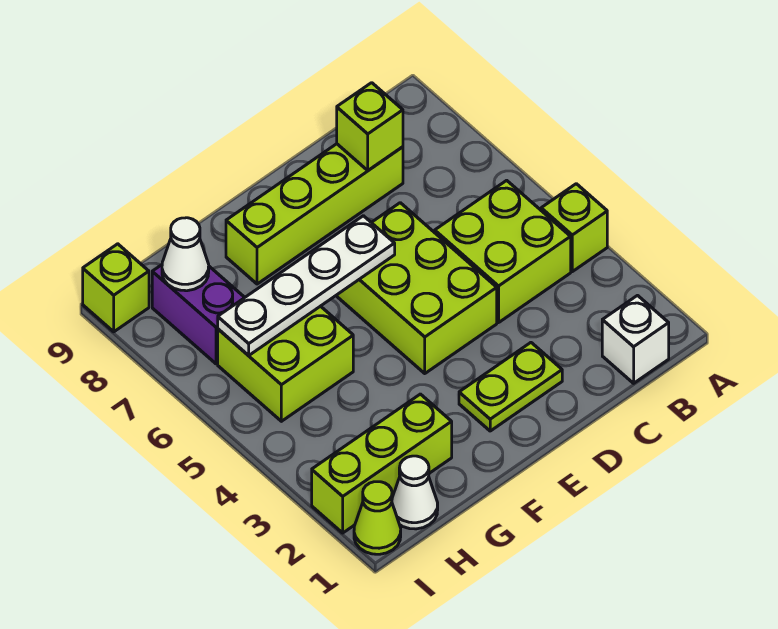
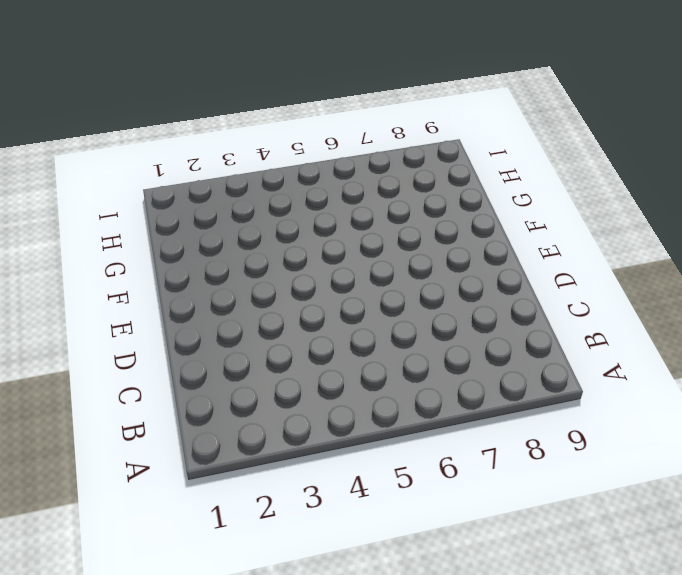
none -> lime 1x1 brick [541,184,607,272]
none -> white 1x1 brick [602,296,669,383]
none -> lime 2x2 brick [435,180,571,322]

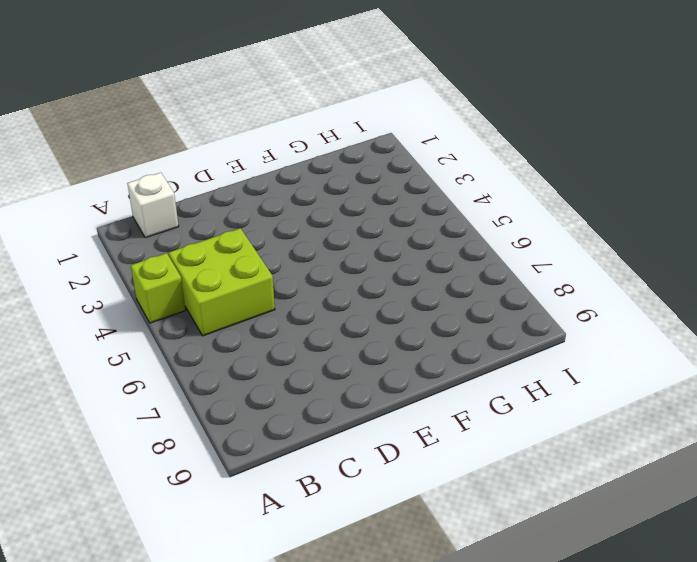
none -> lime 1x4 brick [226,144,403,284]
none -> lime 1x2 plate [459,343,562,431]
none -> lime 2x3 brick [336,203,497,373]

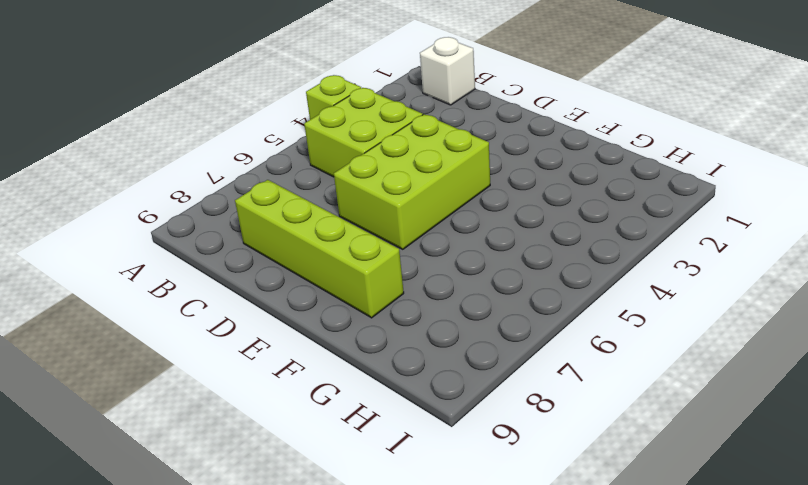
none -> lime 1x2 plate [459,343,562,431]
none -> lime 1x3 brick [312,394,452,533]
none -> lime 2x2 brick [218,306,353,421]

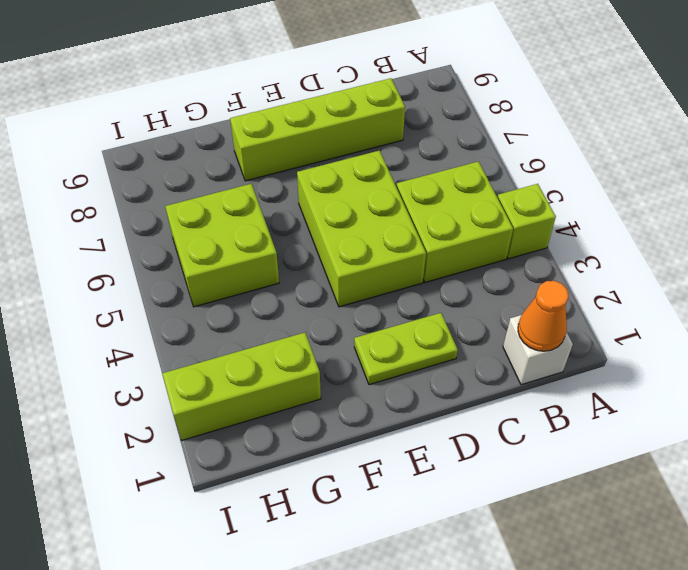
orange 1x1 cone [518,281,569,351] -> none
none -> white 1x1 cone [392,456,438,529]
none -> purple 1x2 brick [152,265,245,364]
none -> lime 1x1 cone [354,482,401,554]

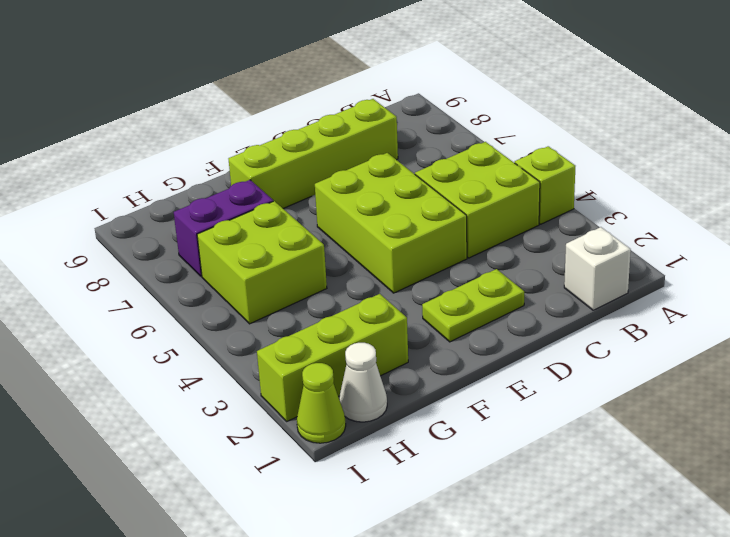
purple 1x2 brick [174,180,273,276] -> purple 1x2 brick turned to [152,265,245,364]
none -> lime 1x1 brick [83,244,149,332]
none -> lime 1x1 brick [337,83,403,170]
none -> white 1x4 plate [218,216,395,356]

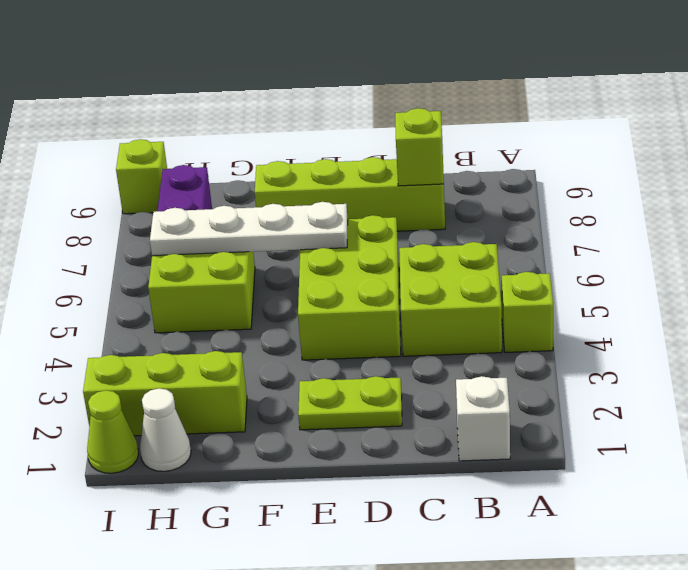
none -> white 1x1 cone [162,218,209,291]

